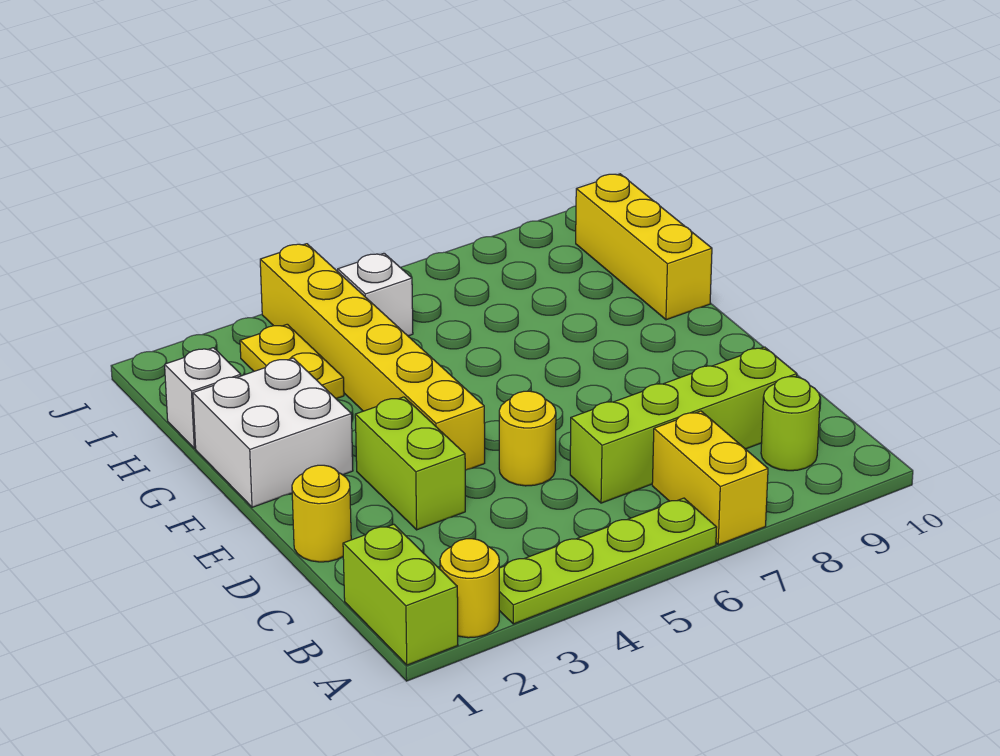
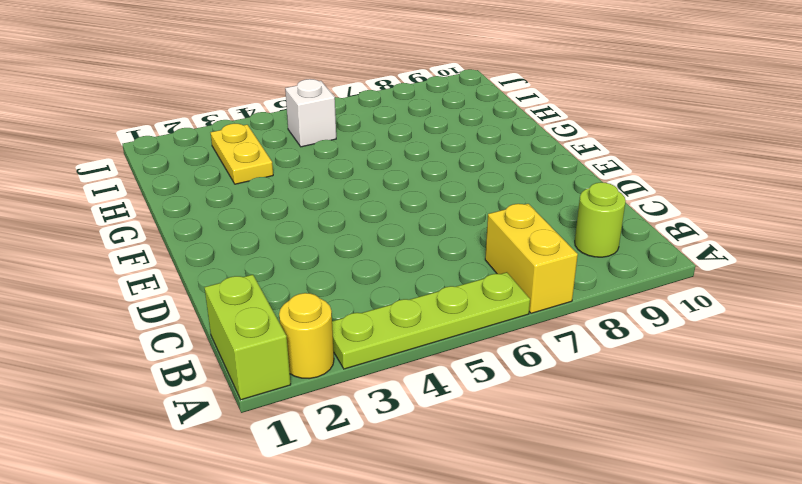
none -> lime 1x4 brick [570,347,797,503]
none -> yellow 1x1 round brick [292,465,351,562]
none -> lime 1x2 brick [355,397,465,530]

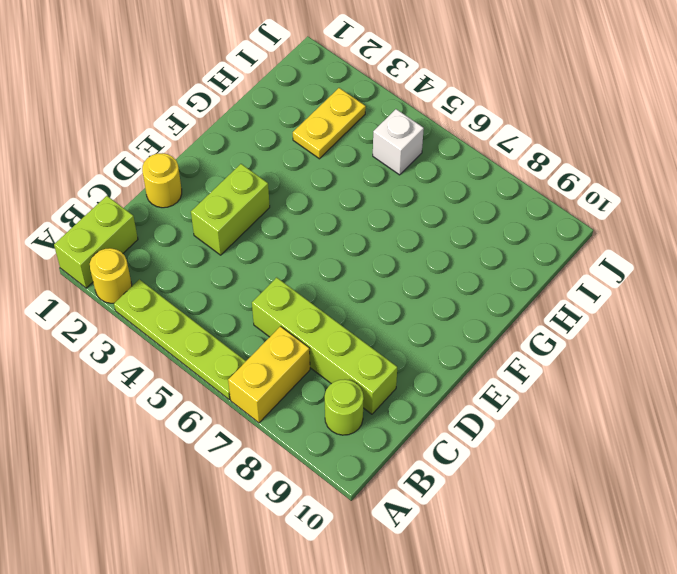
none -> yellow 1x1 round brick [499,391,556,486]
none -> yellow 1x6 brick [260,244,485,470]
none -> white 2x2 brick [193,358,353,507]

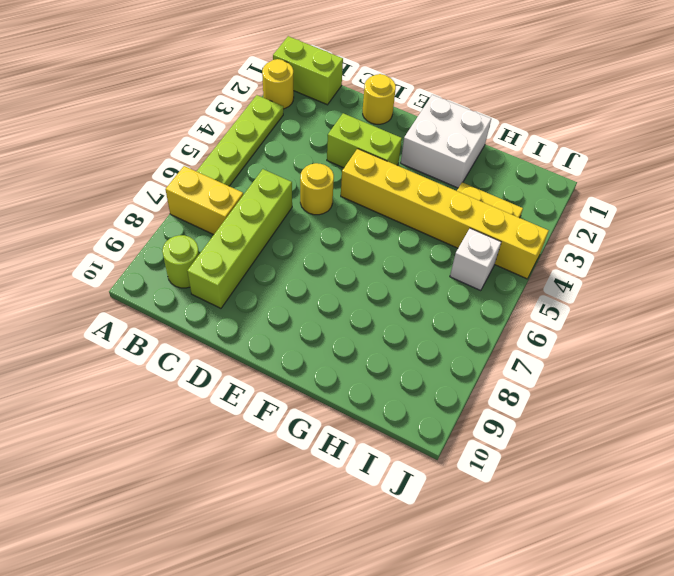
none -> yellow 1x3 brick [576,174,712,320]
none -> white 1x1 brick [165,348,241,448]

